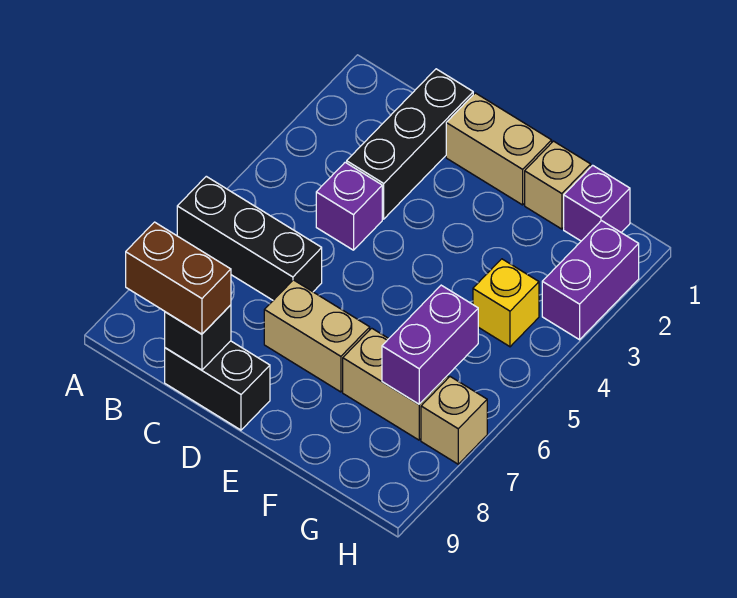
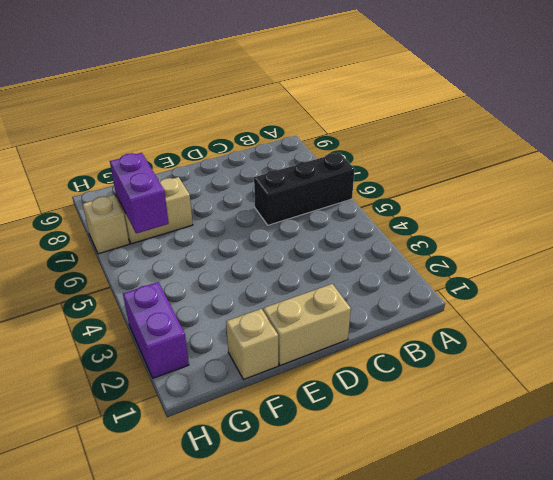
none -> black 1x3 brick [347,69,473,219]
none -> purple 1x1 brick [316,162,382,250]
none -> black 1x2 brick [165,341,270,430]

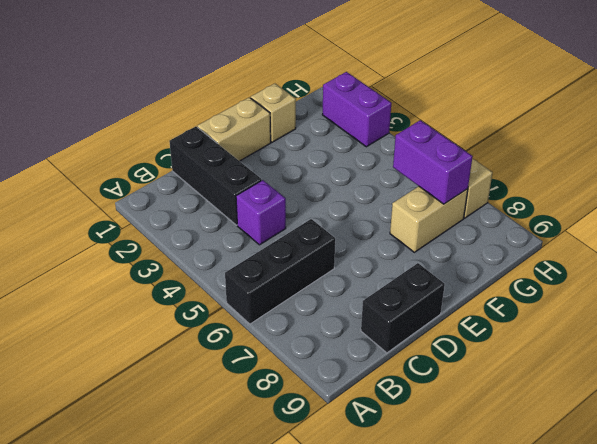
none -> tan 1x2 brick [264,280,370,392]
none -> purple 1x1 brick [564,165,630,241]
none -> yellow 1x1 brick [473,259,539,347]

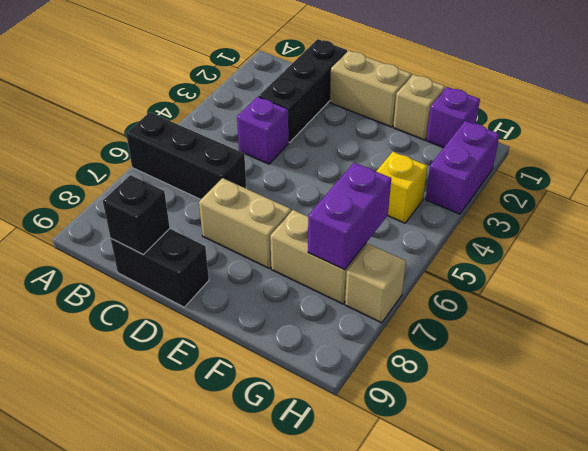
none -> brown 1x2 brick [126,222,231,334]

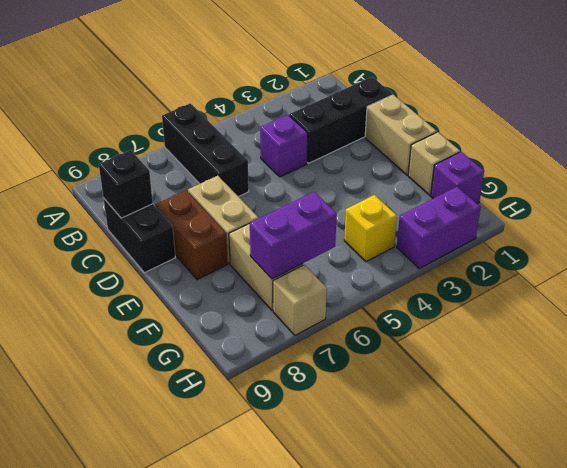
brown 1x2 brick [155,190,228,280] -> brown 1x2 brick moved to [126,222,231,334]

